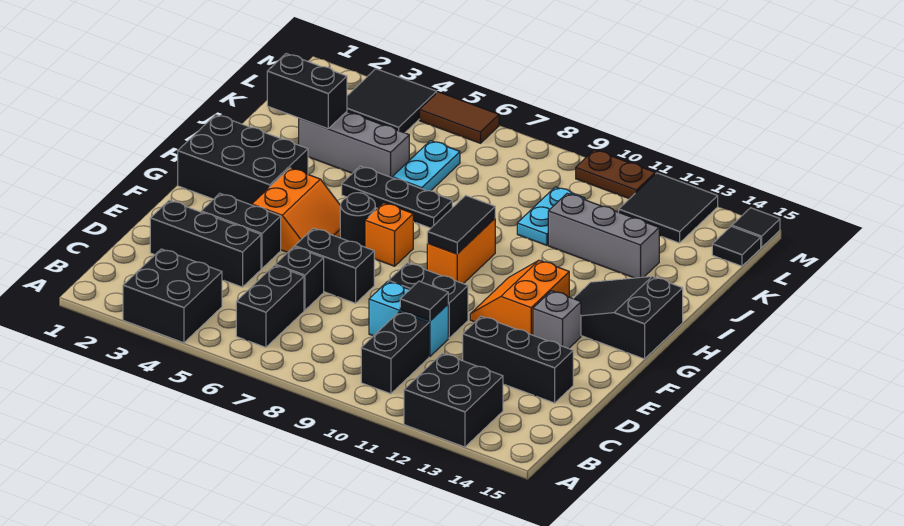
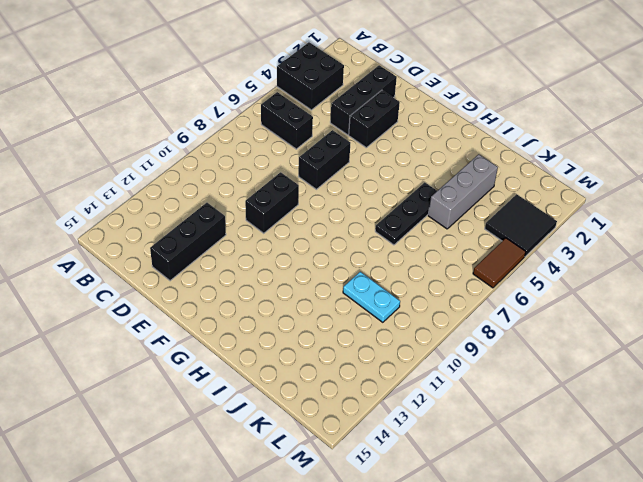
none -> black 2x2 brick [404,353,503,447]
none -> black 1x2 brick [361,312,429,394]
none -> black 1x1 brick [275,247,324,310]
none -> cyan 1x2 brick [369,281,448,357]

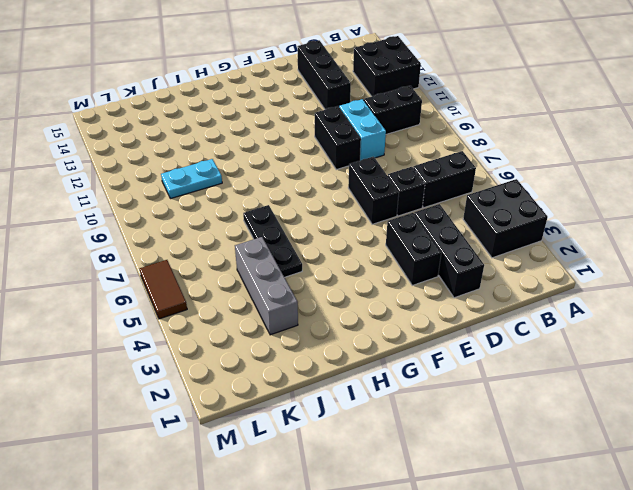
none -> orange 2x2 slope [252,168,341,252]
none -> orange 2x2 slope [470,260,569,335]
none -> grey 1x1 brick [533,291,581,349]
none -> black 2x3 brick [178,115,308,205]

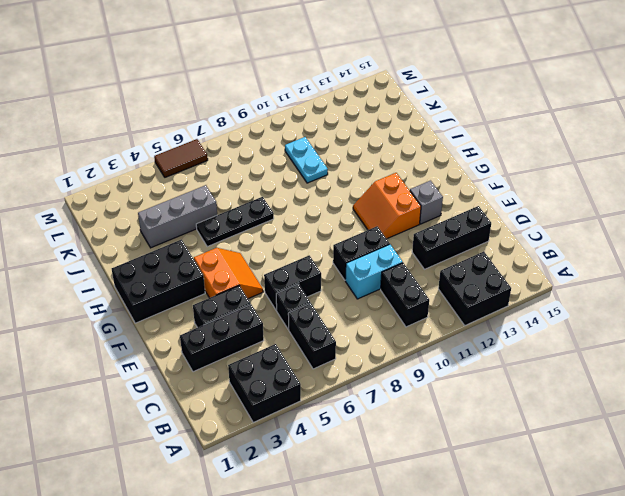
none -> black 1x1 round brick [340,193,375,247]
none -> orange 1x1 brick [365,203,413,266]
none -> orange 1x2 brick [427,219,495,284]
none -> black 2x3 slope [573,276,683,359]

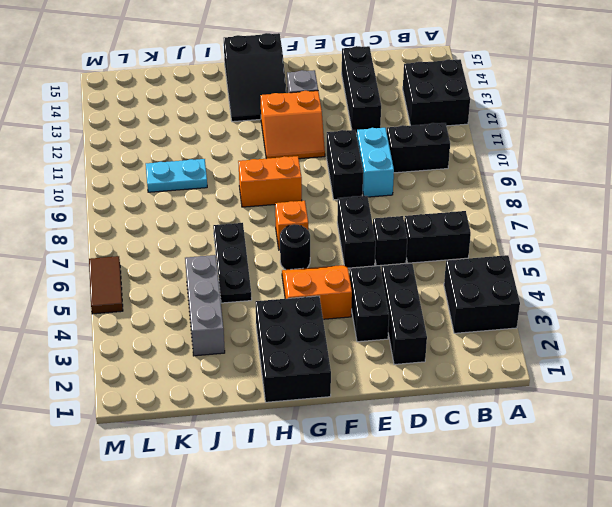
none -> cyan 1x2 plate [392,141,460,191]
none -> grey 1x3 brick [548,193,659,278]
none -> black 2x2 tile [347,69,437,133]
none -> black 2x2 tile [619,173,718,243]

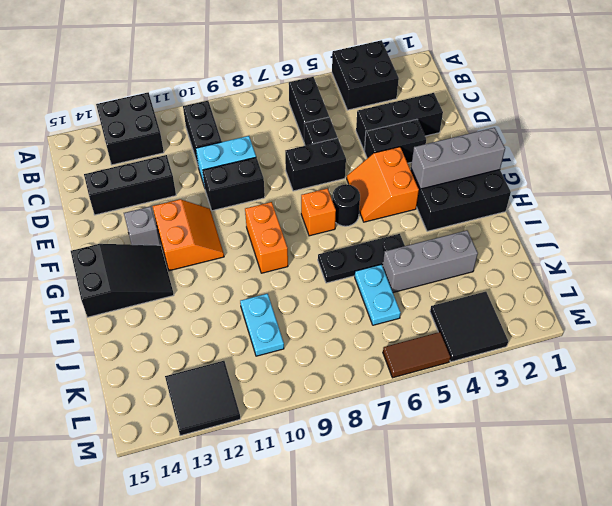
grey 1x3 brick [411,128,505,189] -> grey 1x3 brick moved to [548,193,659,278]
none -> black 1x1 tile [712,226,761,266]
none -> brown 1x2 plate [576,150,655,199]
none -> black 1x1 tile [732,208,780,248]
none -> black 1x1 tile [400,281,448,321]

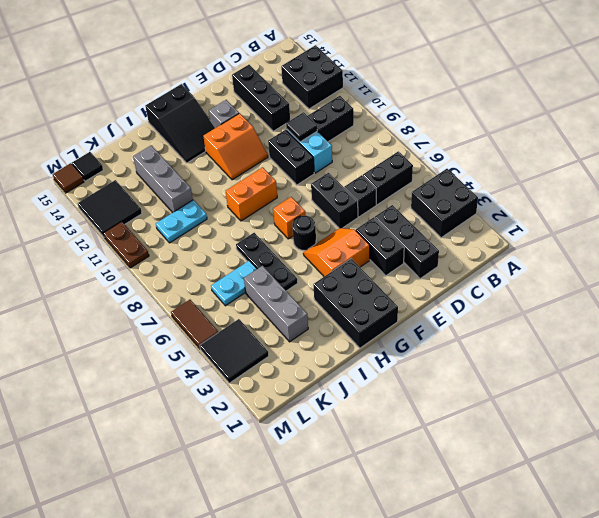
brown 1x1 tile [53,163,84,193] -> black 1x1 tile [732,208,780,248]
none -> black 1x2 tile [427,195,495,254]
none -> black 1x2 brick [267,54,347,129]

